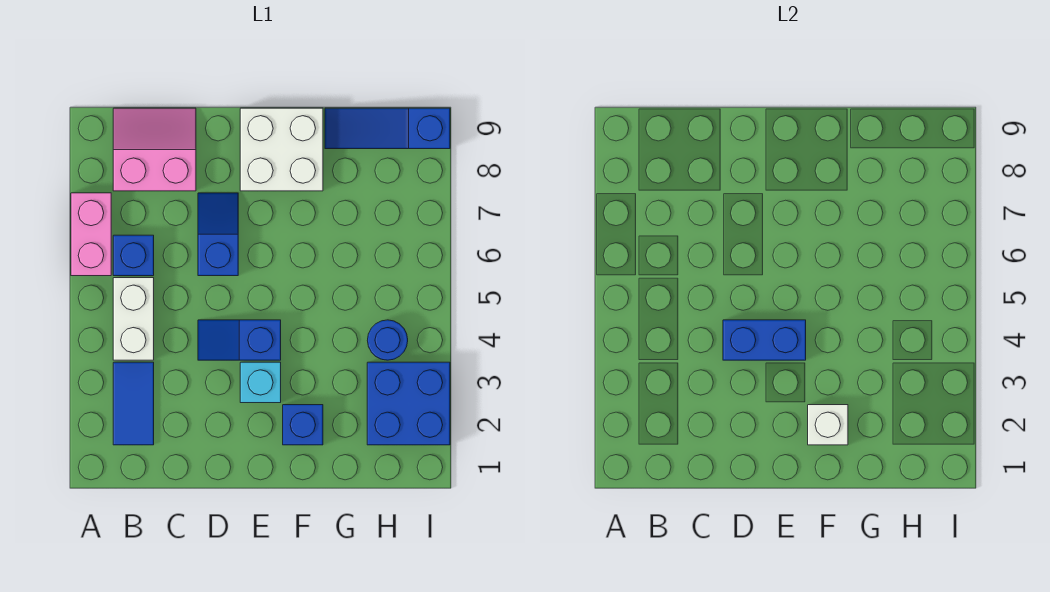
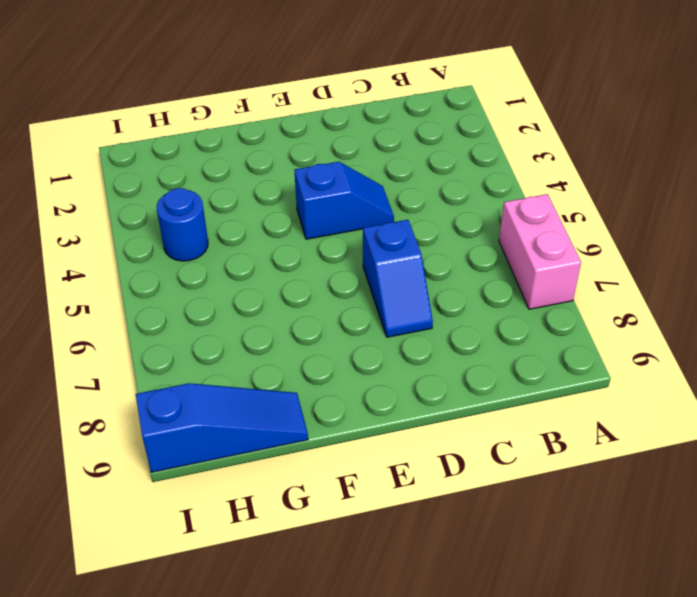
none -> blue 1x2 tile [113,362,154,445]
none -> white 1x2 brick [113,278,154,360]
none -> blue 1x1 brick [113,235,154,276]

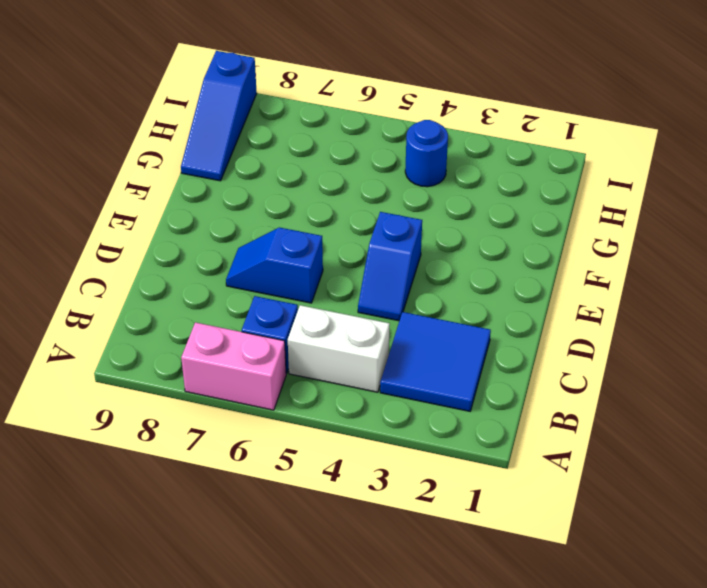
blue 2x2 tile [380,312,491,411] -> blue 1x2 tile [113,362,154,445]
none -> pink 2x2 slope [113,108,196,191]
none -> cyan 1x1 brick [240,362,281,403]
none -> white 2x2 brick [240,108,323,191]

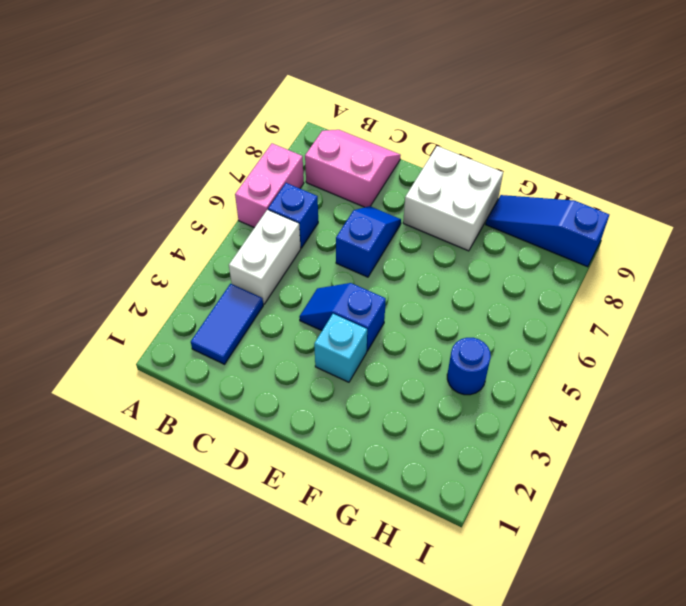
none -> blue 1x1 brick [283,405,323,445]
none -> blue 2x2 brick [367,362,450,445]
none -> blue 1x2 brick [723,320,806,360]

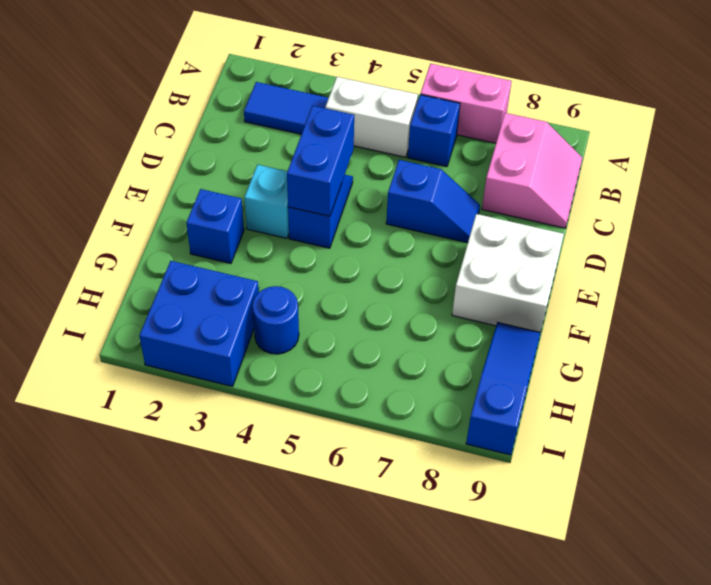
none -> white 1x1 brick [808,405,848,445]

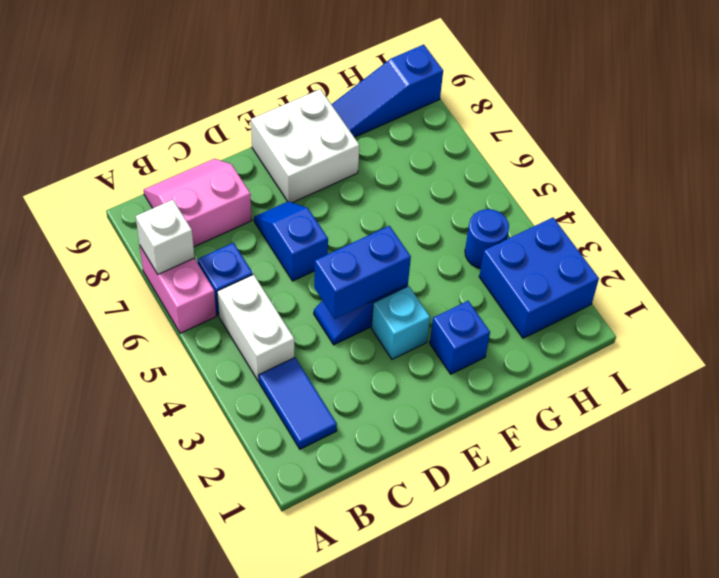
white 1x1 brick [136,200,195,274] -> white 1x1 brick moved to [808,405,848,445]

